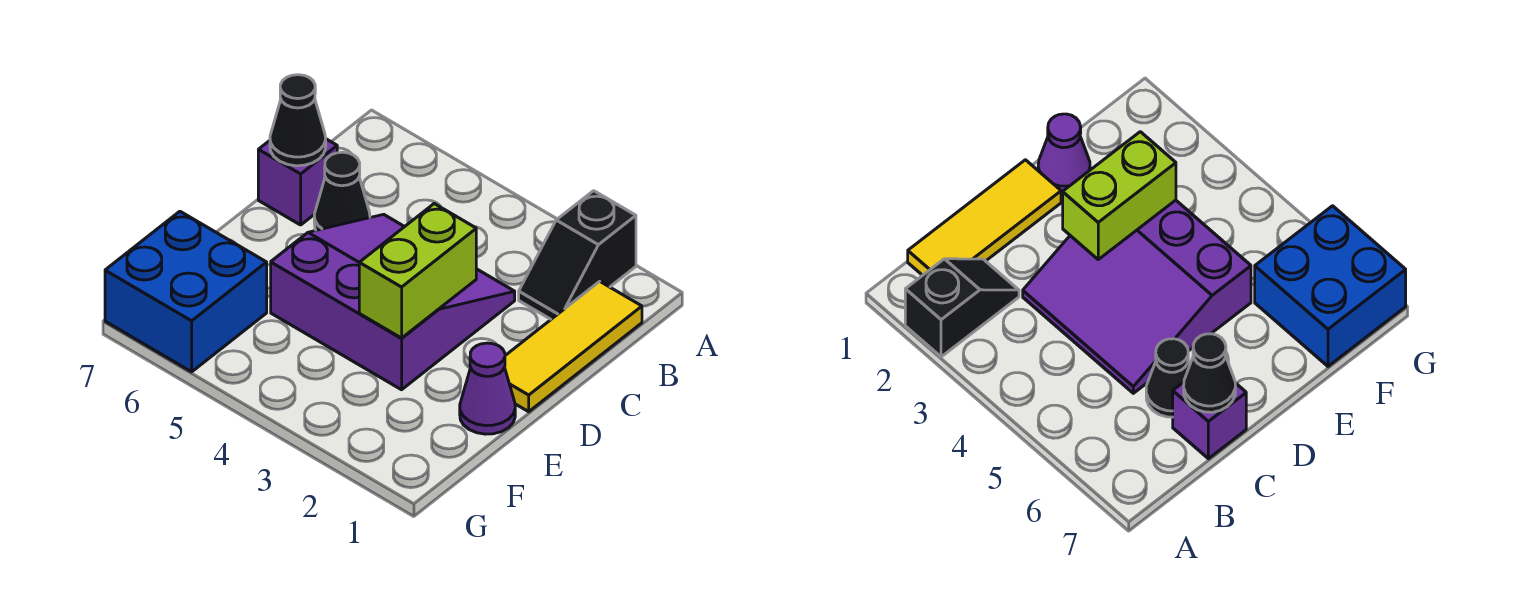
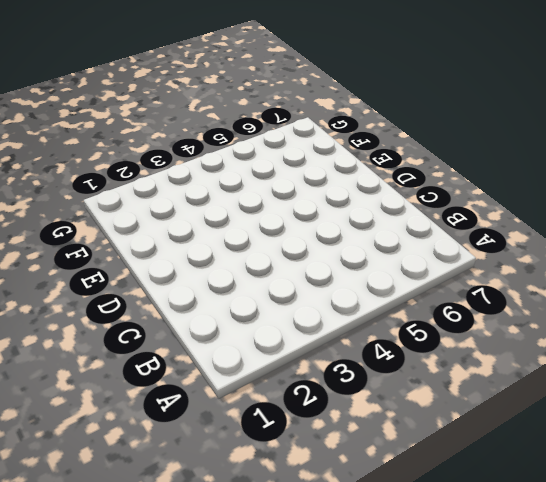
none -> black 1x2 slope [519,191,636,319]
none -> yellow 1x3 tile [505,281,642,412]

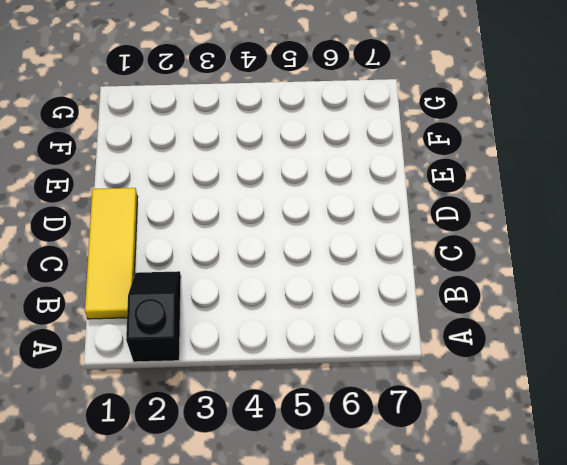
none -> purple 3x3 slope [271,214,515,390]
none -> black 1x1 cone [314,152,370,230]

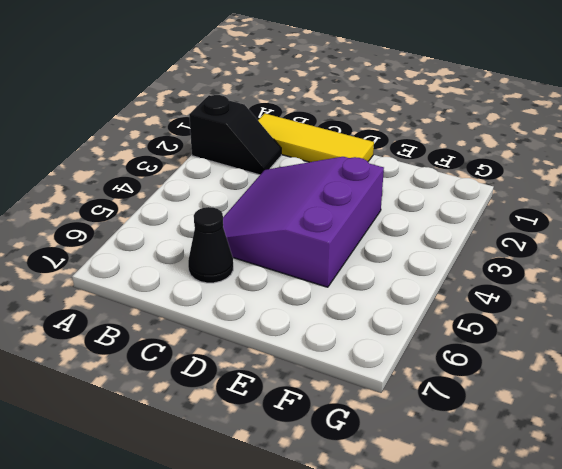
none -> purple 1x1 brick [258,139,337,225]
none -> purple 1x1 cone [460,343,515,434]

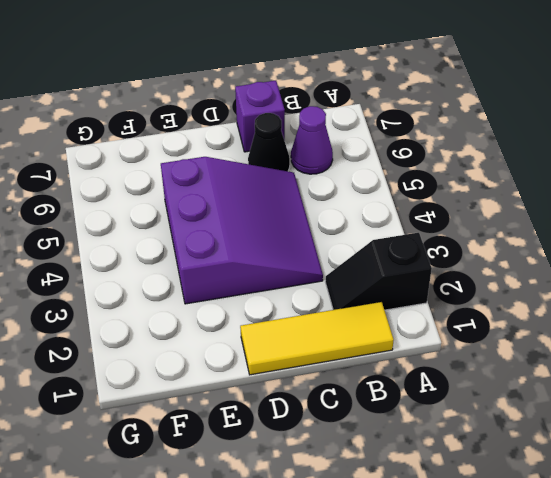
purple 1x1 cone [291,106,333,174] -> purple 1x1 cone moved to [460,343,515,434]
none -> blue 2x2 brick [105,211,267,372]
none -> black 1x1 cone [270,75,326,166]

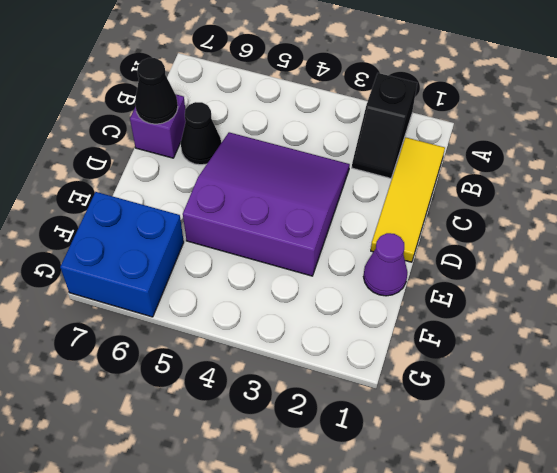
none -> lime 1x2 brick [359,204,476,338]

